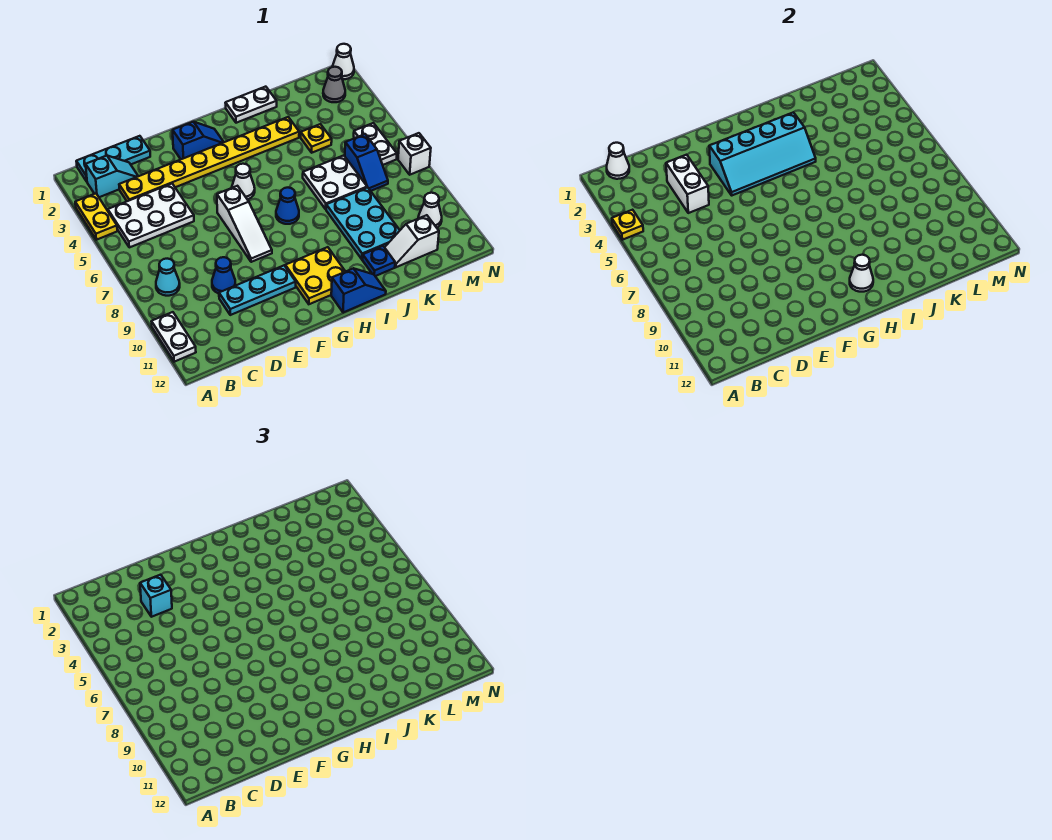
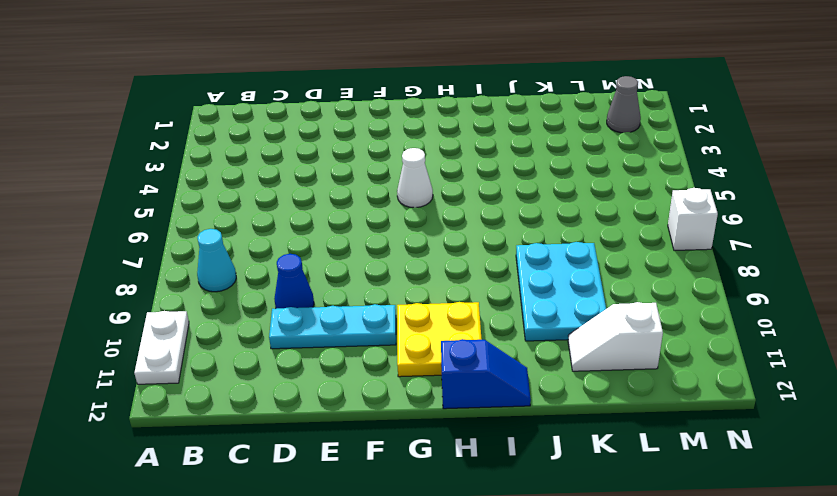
none -> yellow 1x2 plate [75,193,117,240]
none -> cyan 1x3 plate [76,136,150,181]
none -> cyan 1x2 slope [86,156,138,197]
none -> white 2x3 plate [108,184,194,247]

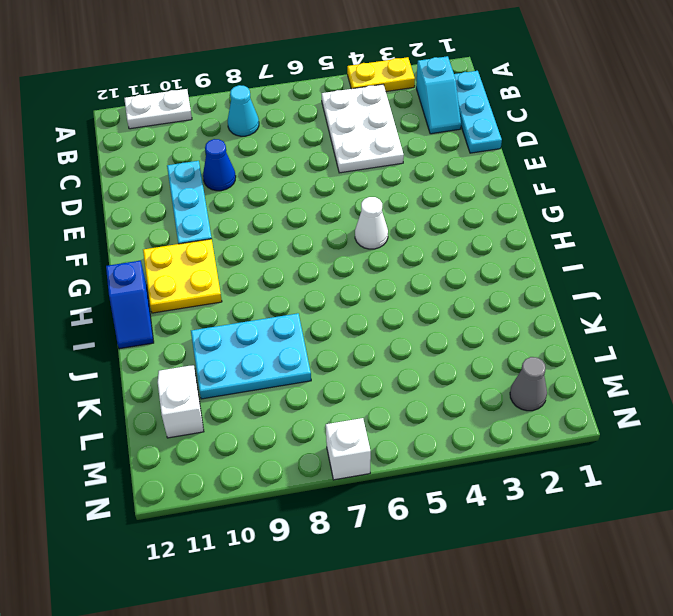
none -> yellow 1x8 plate [119,117,299,201]
none -> blue 1x2 slope [173,122,224,159]
none -> white 1x3 slope [217,186,272,262]
none -> blue 1x1 cone [276,188,299,224]

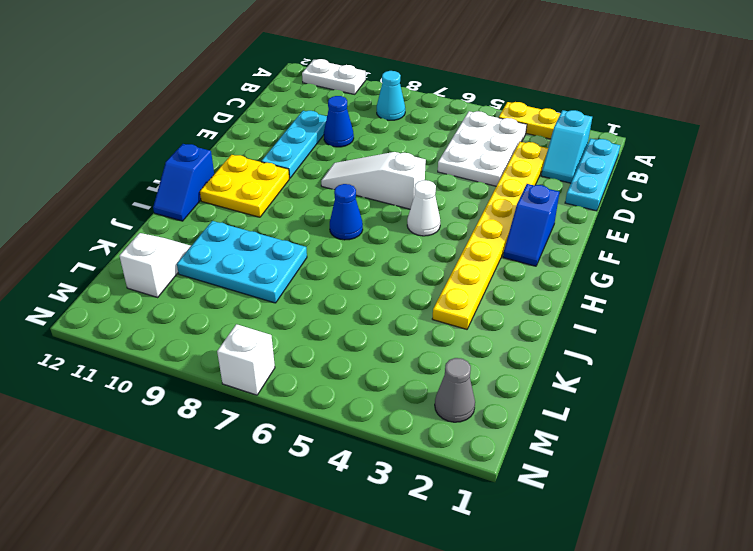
none -> white 1x2 plate [226,87,277,123]
none -> white 2x2 plate [303,155,367,209]
none -> blue 1x1 plate [362,246,395,276]
none -> yellow 1x1 plate [301,124,332,153]

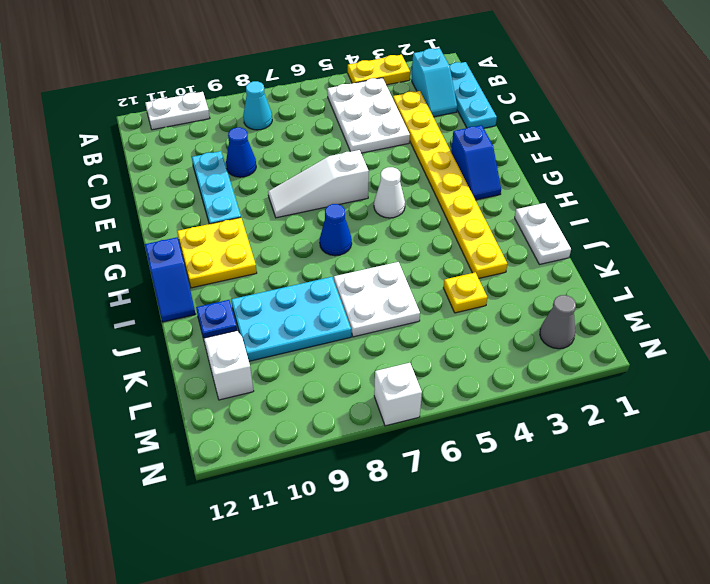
none -> blue 1x2 slope [345,134,388,191]
none -> white 1x2 plate [354,123,397,165]
none -> white 1x1 cone [418,193,442,228]
none -> white 1x1 cone [332,44,354,79]

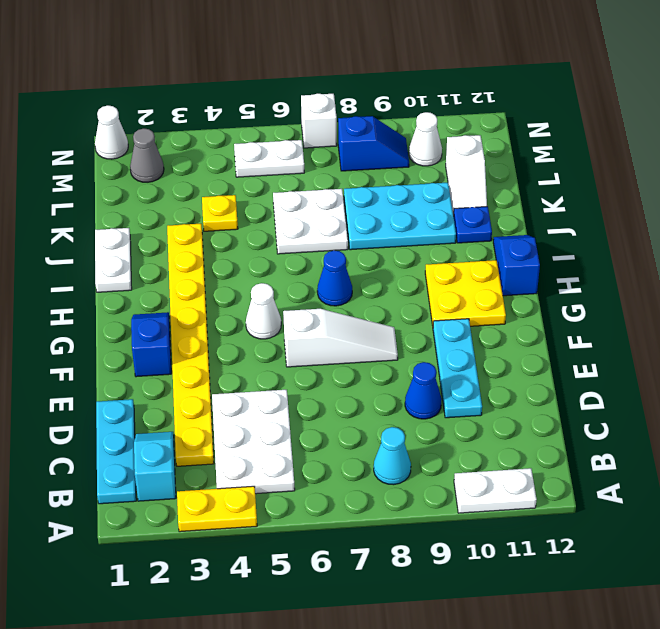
blue 1x2 slope [338,116,409,171] -> blue 1x2 slope moved to [345,134,388,191]
none -> yellow 1x1 plate [612,210,643,240]
none -> white 1x1 cone [607,143,629,179]
none -> white 1x2 brick [666,155,709,213]
none -> cyan 2x4 slope [709,112,816,195]

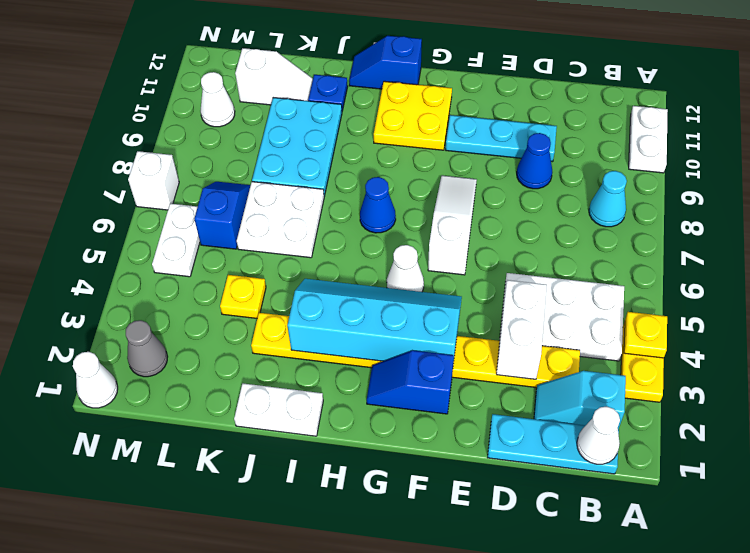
none -> white 1x1 cone [850,255,873,292]
none -> cyan 1x1 brick [140,575,172,617]

